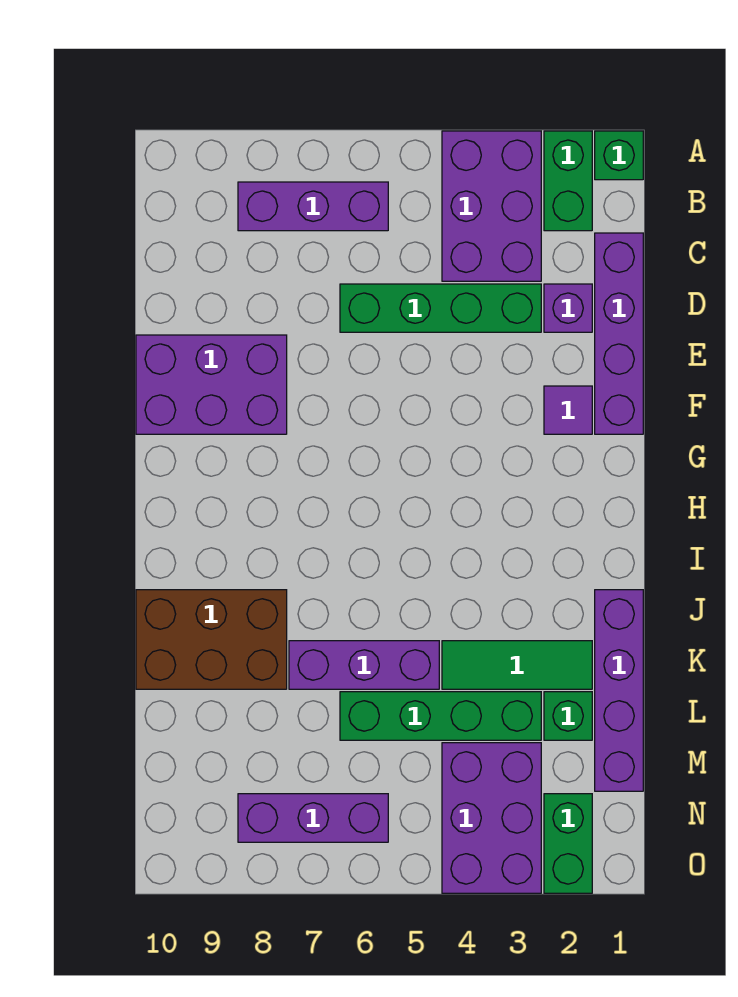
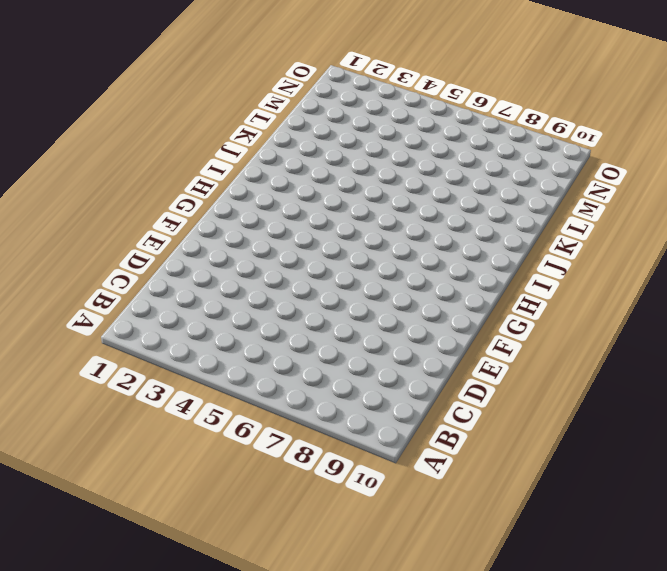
none -> green 1x1 brick [595,131,643,180]
none -> green 1x2 brick [544,131,592,231]
none -> purple 2x3 brick [442,131,541,281]

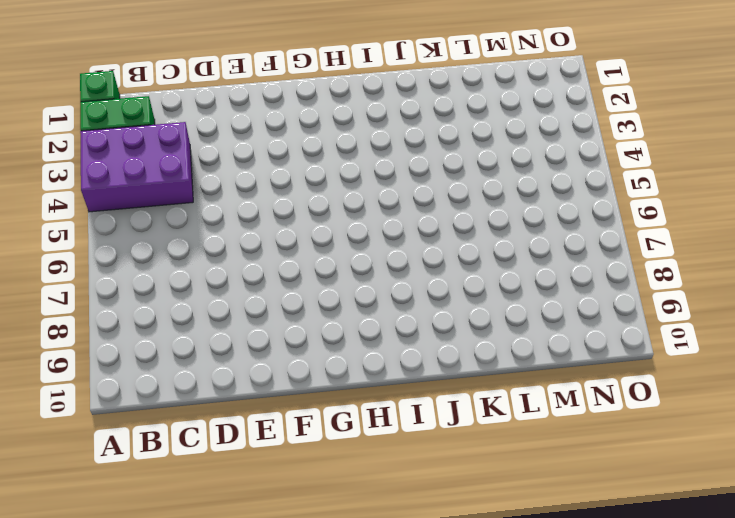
none -> purple 1x3 brick [238,182,388,231]
none -> purple 1x4 brick [595,233,643,434]
none -> purple 1x1 brick [544,284,592,332]

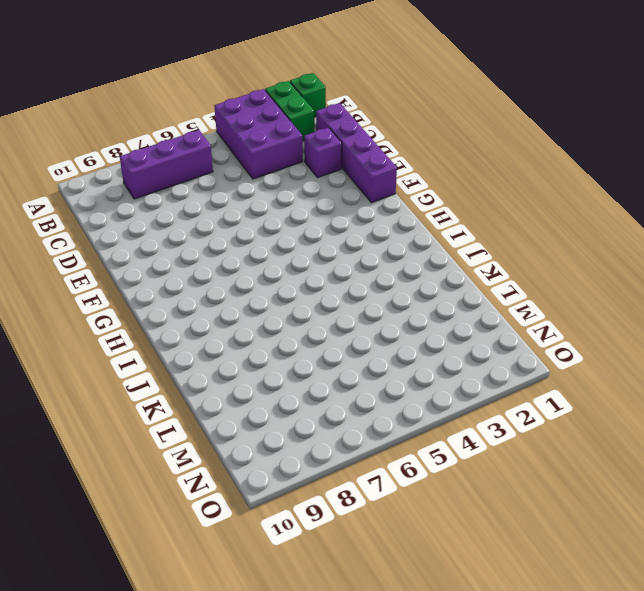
none -> green 1x4 brick [340,284,541,332]
none -> purple 2x3 brick [136,335,287,434]
none -> purple 1x1 tile [544,386,592,434]

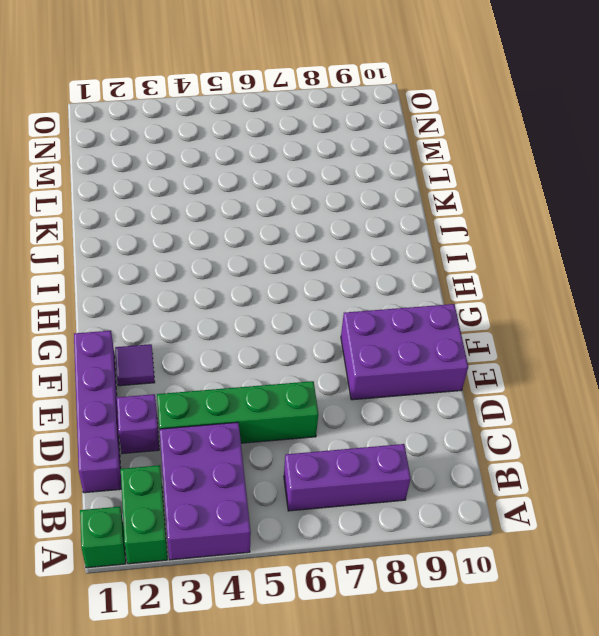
none -> purple 1x4 brick [595,590,643,791]
none -> brown 2x3 brick [136,590,287,689]
none -> green 1x3 tile [442,641,592,689]

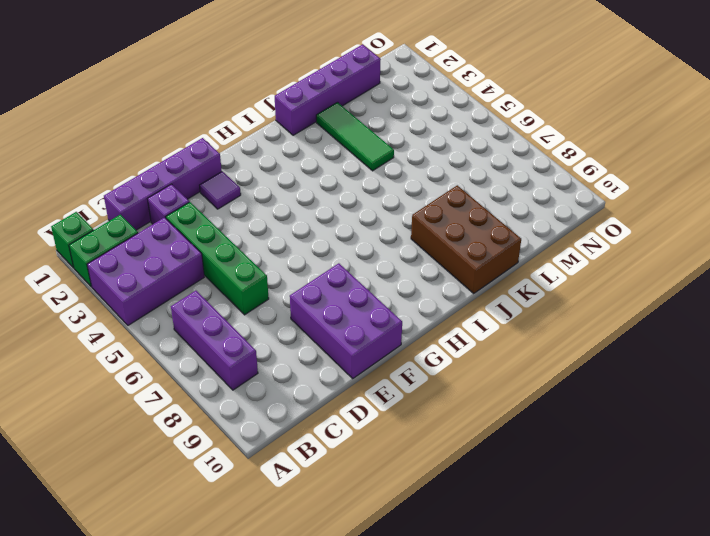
none -> purple 1x3 brick [289,641,439,689]
none -> green 1x1 brick [544,692,592,740]
none -> green 1x4 brick [340,692,541,740]

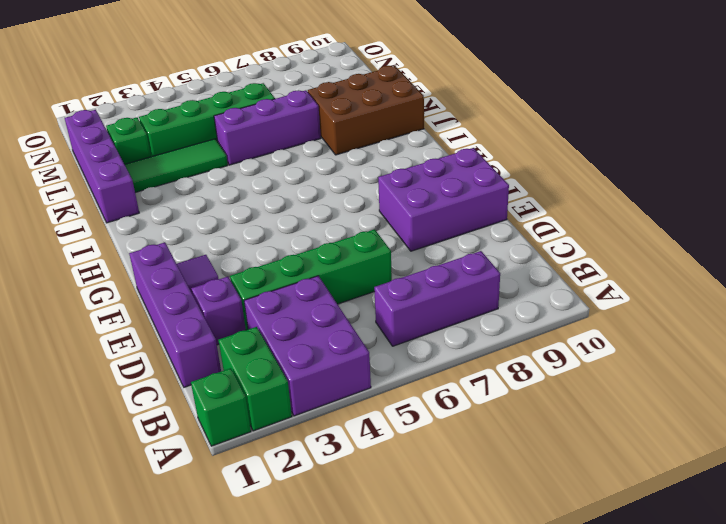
none -> purple 2x3 brick [442,743,541,893]
none -> green 1x2 brick [544,794,592,893]
none -> purple 1x3 brick [238,794,388,842]

